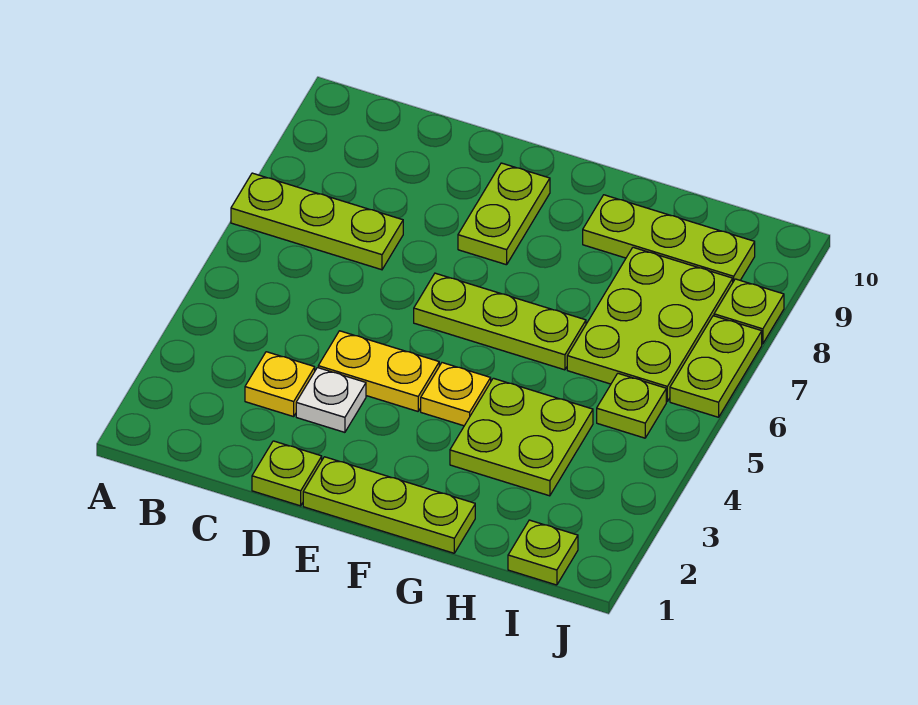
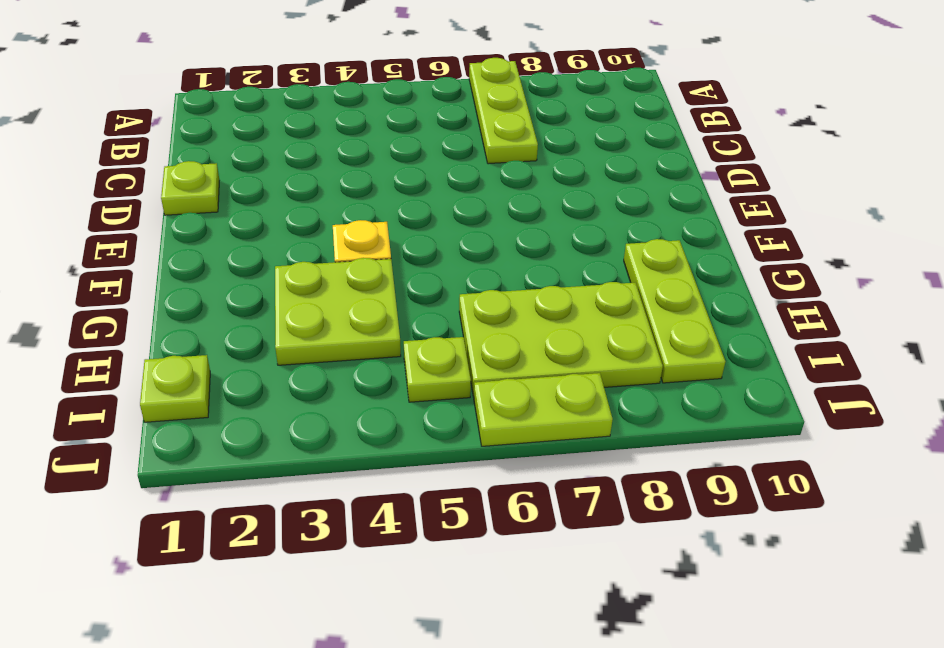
none -> yellow 1x1 plate [245,352,315,417]
none -> white 1x1 plate [296,368,366,432]
none -> yellow 1x2 plate [318,331,439,411]

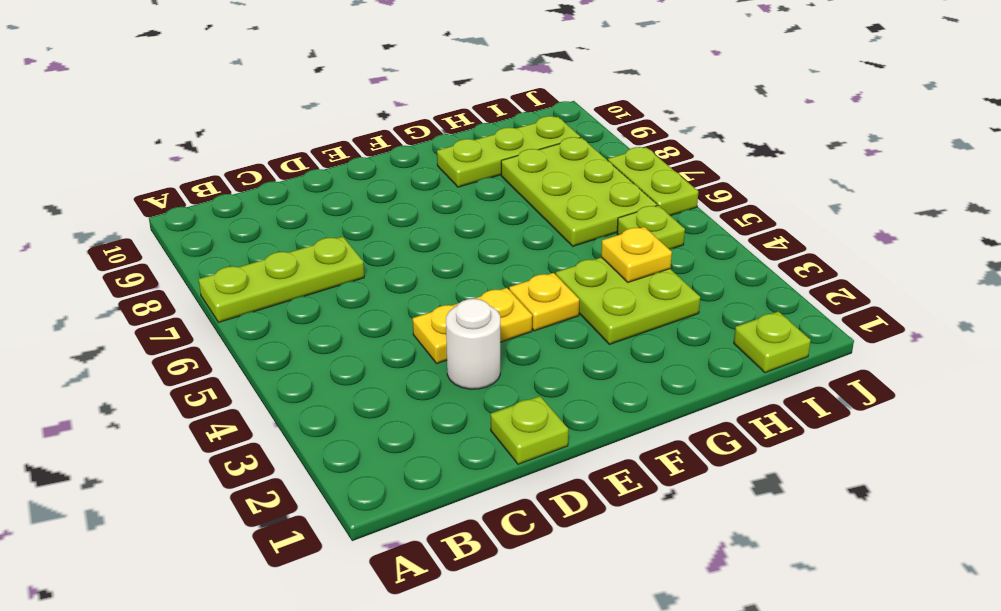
white 1x1 round brick [446,299,500,389] -> white 1x1 plate [296,368,366,432]
yellow 1x1 plate [601,227,672,282] -> yellow 1x1 plate moved to [245,352,315,417]
none -> lime 1x3 plate [303,457,475,553]
none -> lime 1x3 plate [414,273,586,370]
none -> lime 1x2 plate [458,163,550,265]

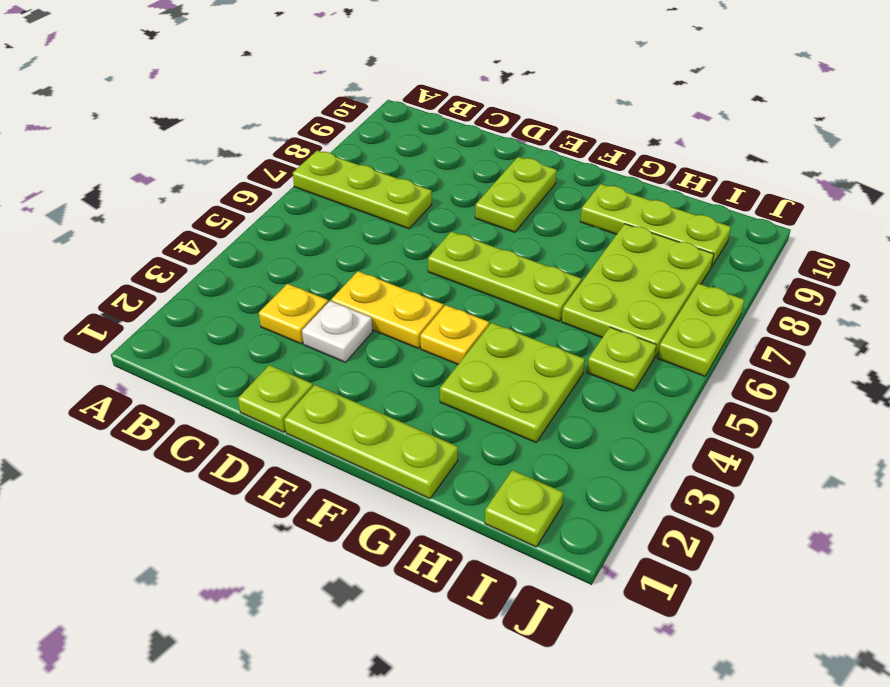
none -> lime 1x1 plate [714,279,784,344]

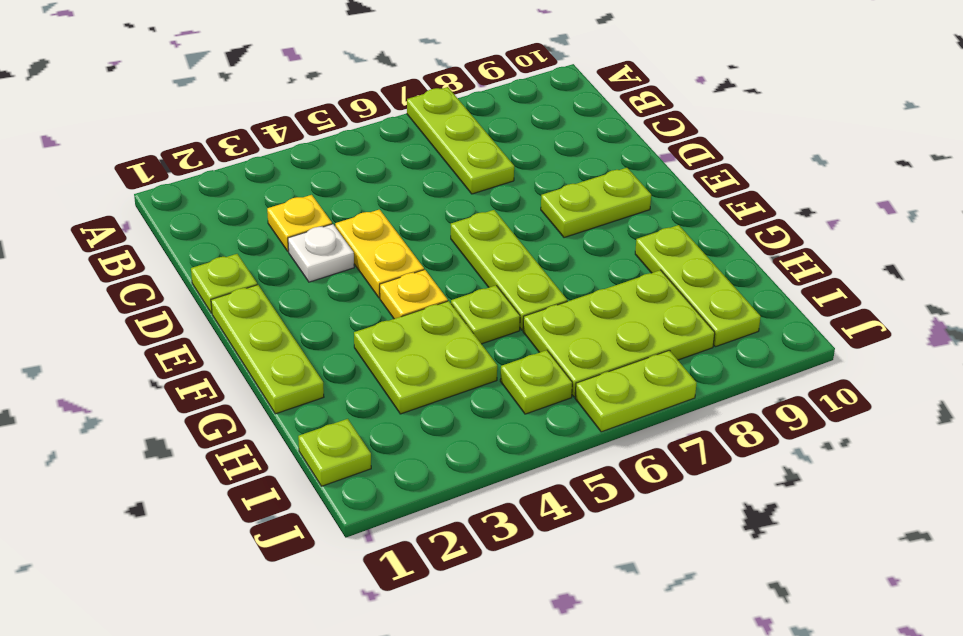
lime 1x1 plate [451,285,520,344] -> lime 1x1 plate moved to [714,279,784,344]

